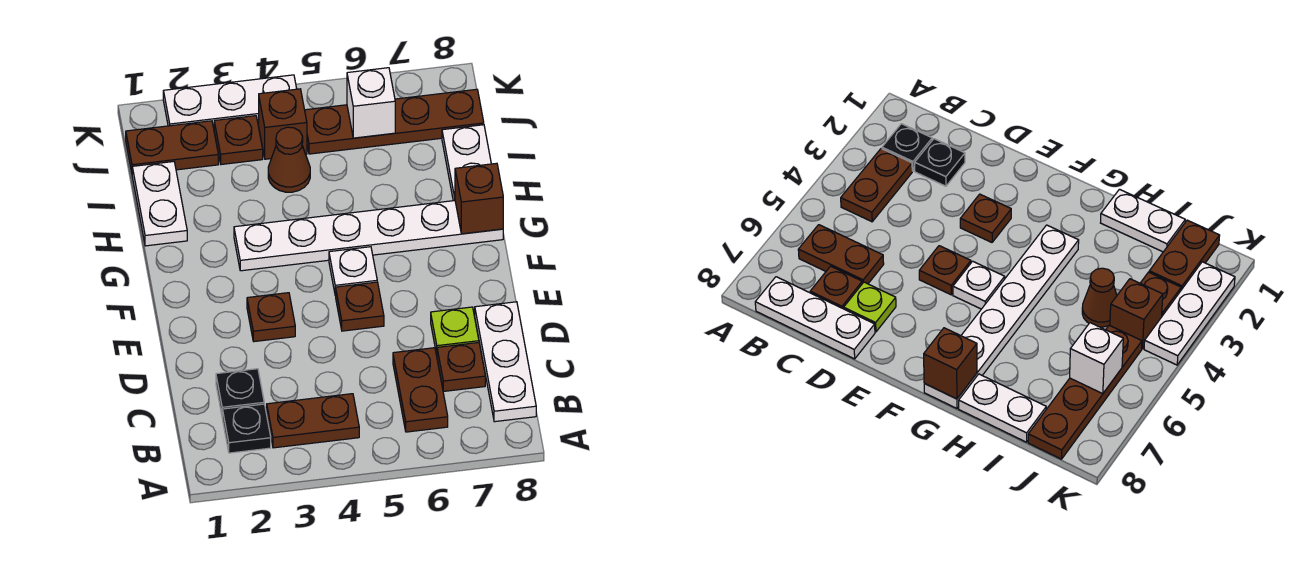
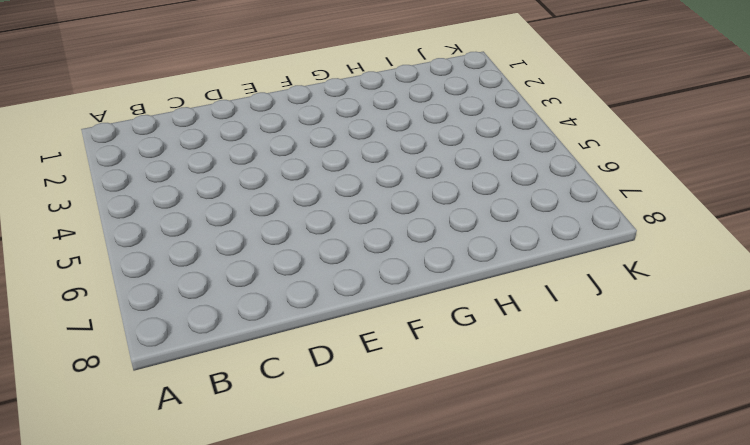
none -> black 1x1 plate [222,404,271,453]
none -> brown 1x2 plate [267,394,359,448]
none -> brown 1x2 plate [393,348,448,432]

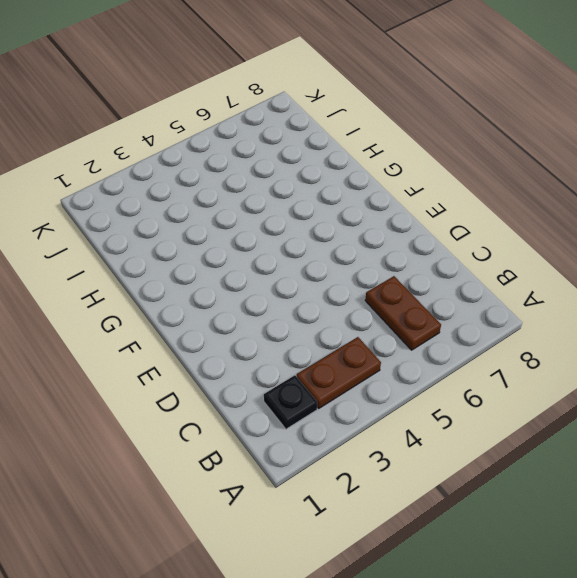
none -> white 1x3 plate [475,302,536,422]
none -> black 1x1 plate [216,369,264,414]
none -> brown 1x1 plate [437,342,485,391]

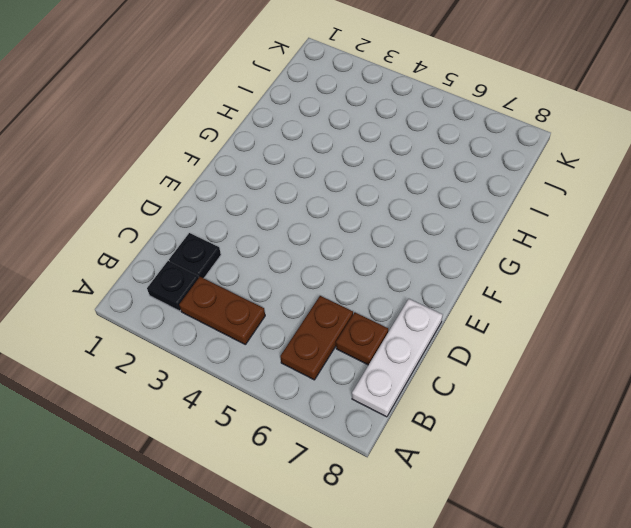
none -> lime 1x1 plate [431,307,479,355]
none -> brown 1x1 plate [247,293,295,342]
none -> brown 1x1 plate [335,282,384,331]

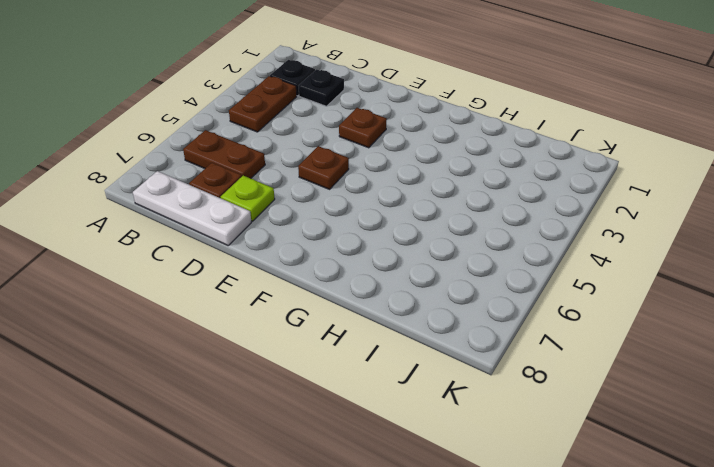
none -> white 1x1 plate [329,247,377,295]
none -> white 1x6 plate [234,201,503,271]
none -> white 1x2 plate [132,162,187,246]

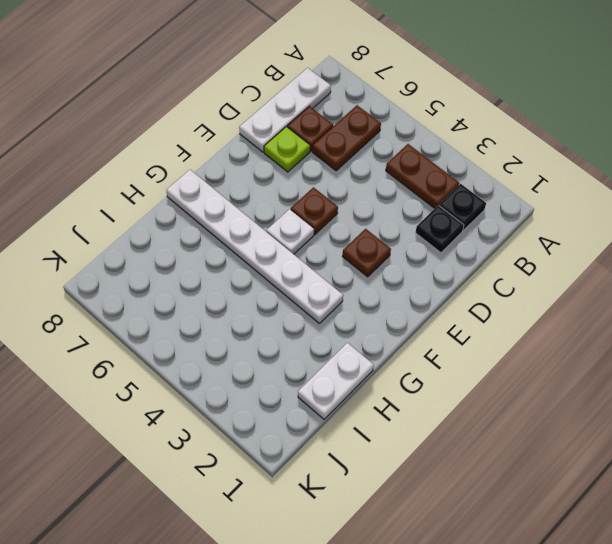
none -> white 1x2 plate [442,125,491,201]
none -> brown 1x1 cone [268,127,310,192]
none -> brown 1x2 plate [126,121,218,172]

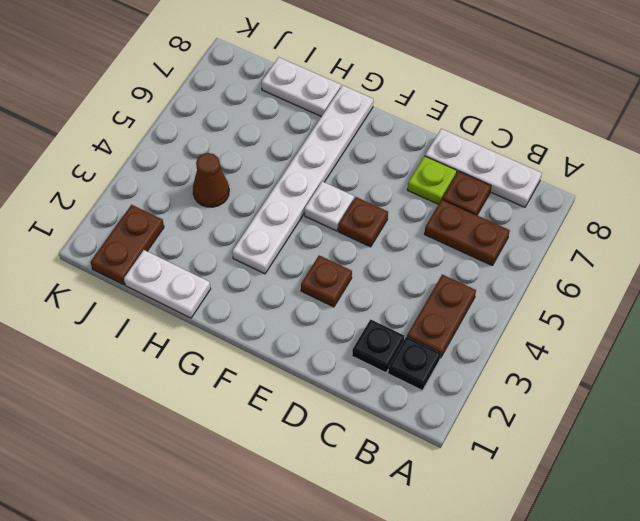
none -> brown 1x1 plate [214,116,263,165]
none -> brown 1x1 brick [259,89,307,159]
none -> brown 1x4 plate [305,89,484,154]

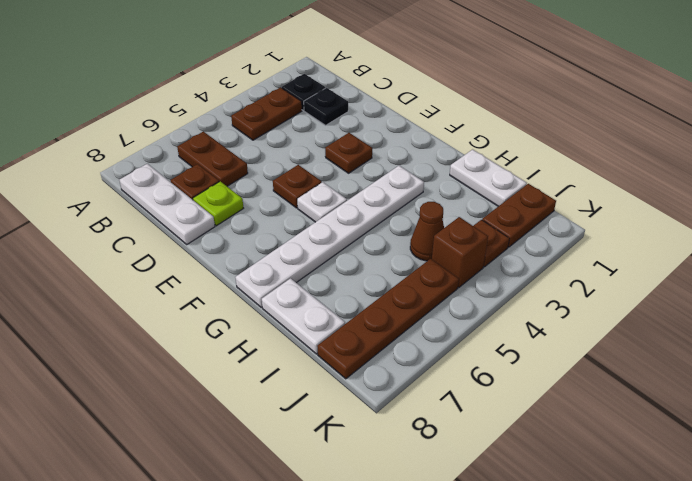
none -> white 1x3 plate [163,75,297,128]
none -> brown 1x1 brick [455,163,503,234]
none -> white 1x1 brick [347,68,395,138]

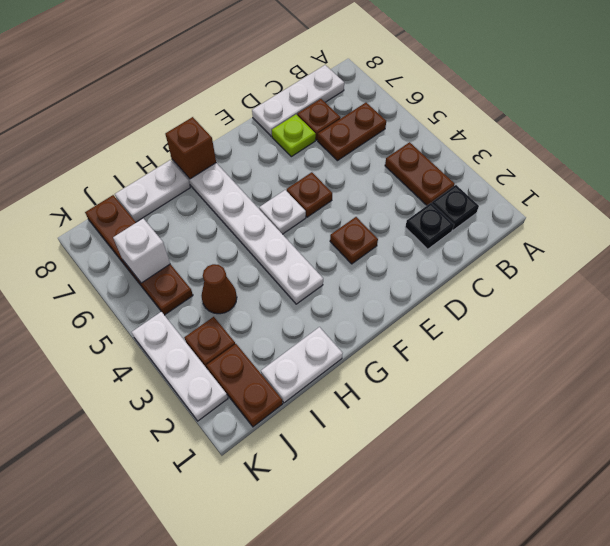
none -> brown 1x1 brick [259,89,307,159]

